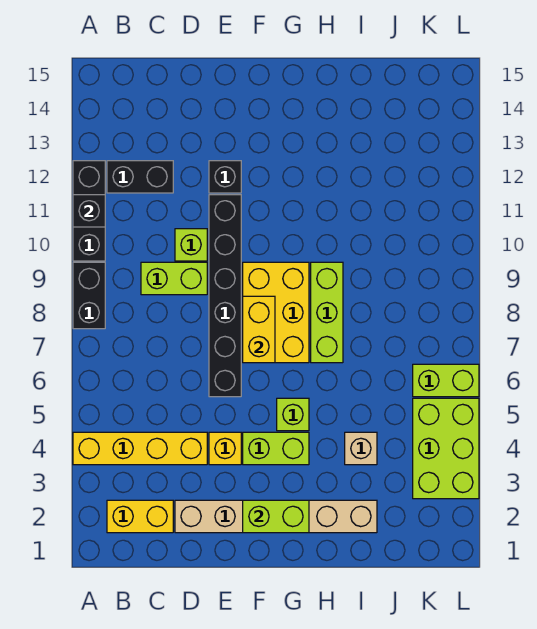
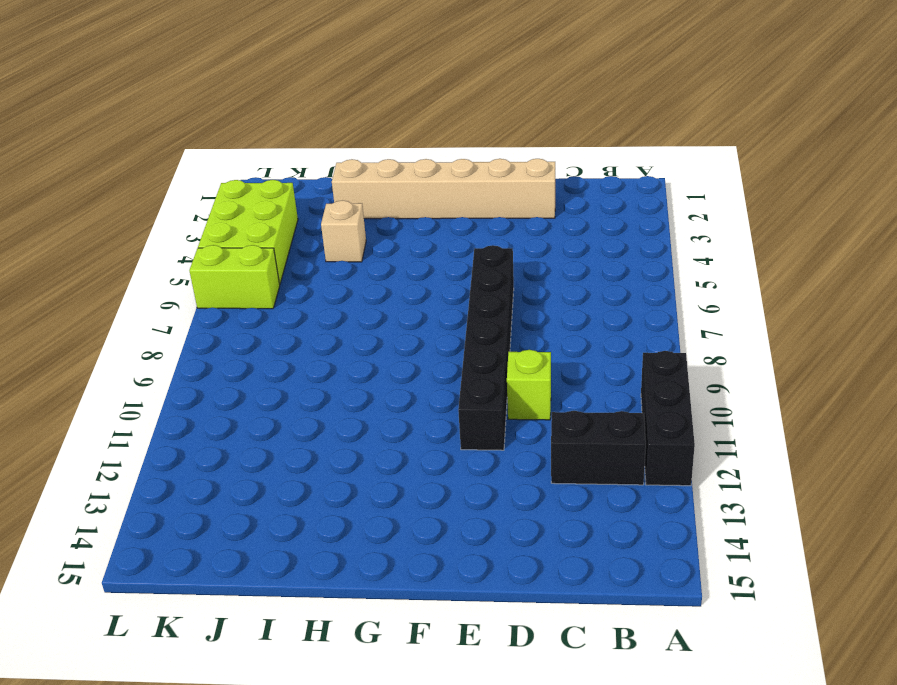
none -> yellow 1x4 brick [73,432,207,465]
none -> black 1x2 brick [73,262,105,329]
none -> yellow 1x2 brick [107,500,173,533]

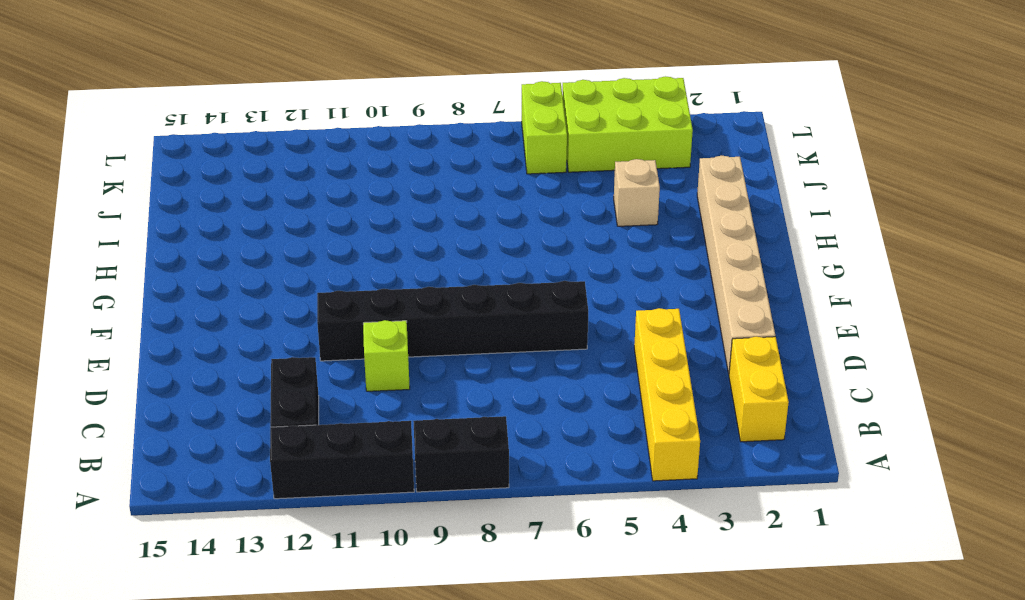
none -> lime 1x2 brick [141,262,207,295]
none -> yellow 1x1 brick [209,432,241,465]
none -> black 1x1 brick [209,161,241,193]

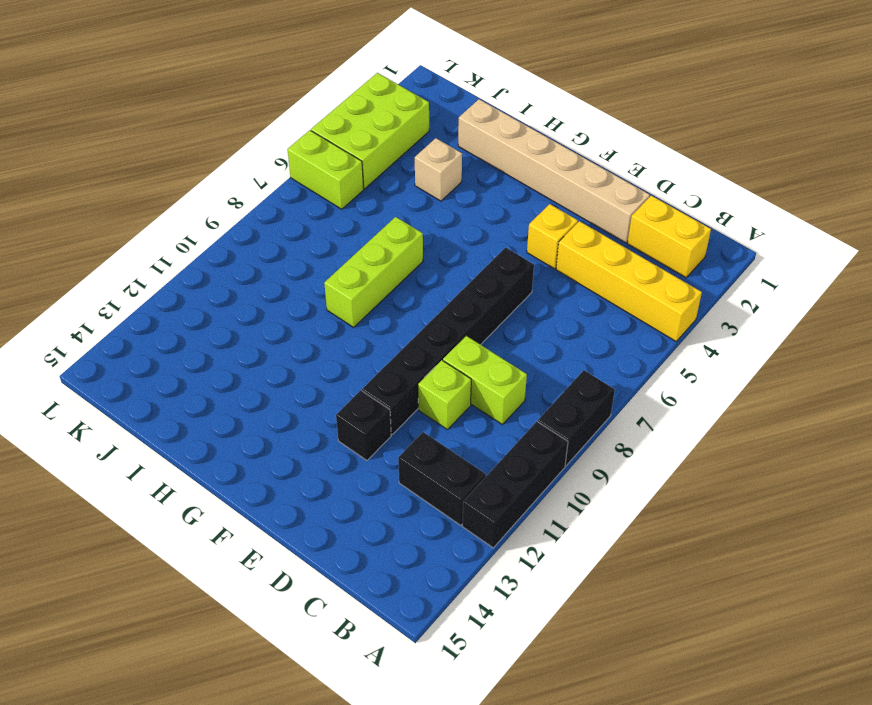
none -> lime 1x2 brick [243,432,309,465]
none -> yellow 2x3 brick [243,262,309,363]
none -> lime 1x1 brick [277,398,309,431]

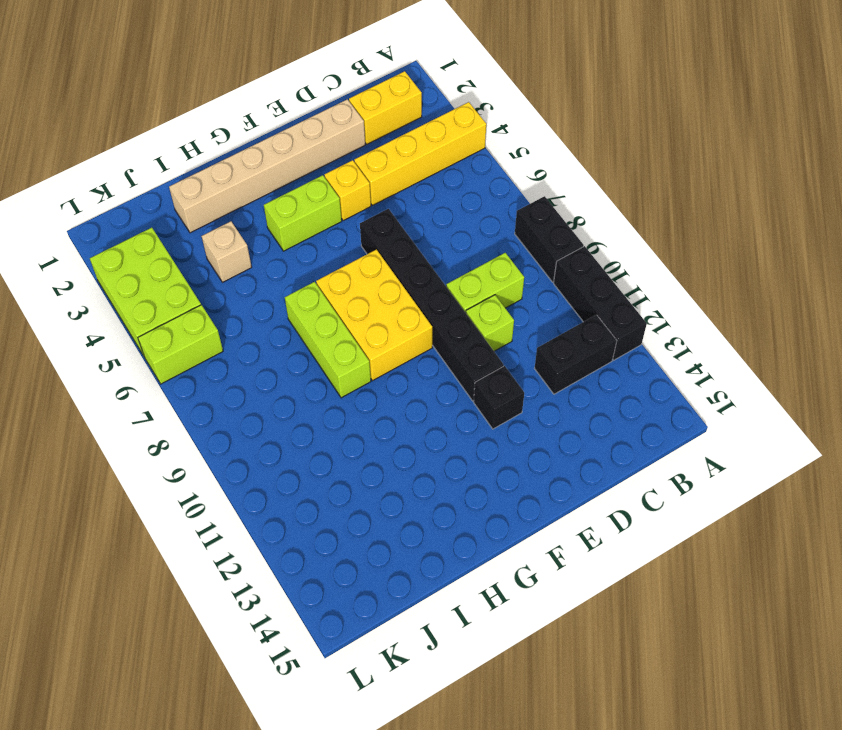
none -> lime 1x1 brick [277,398,309,431]
none -> black 1x1 brick [73,195,105,227]
none -> lime 1x2 brick [243,500,309,533]

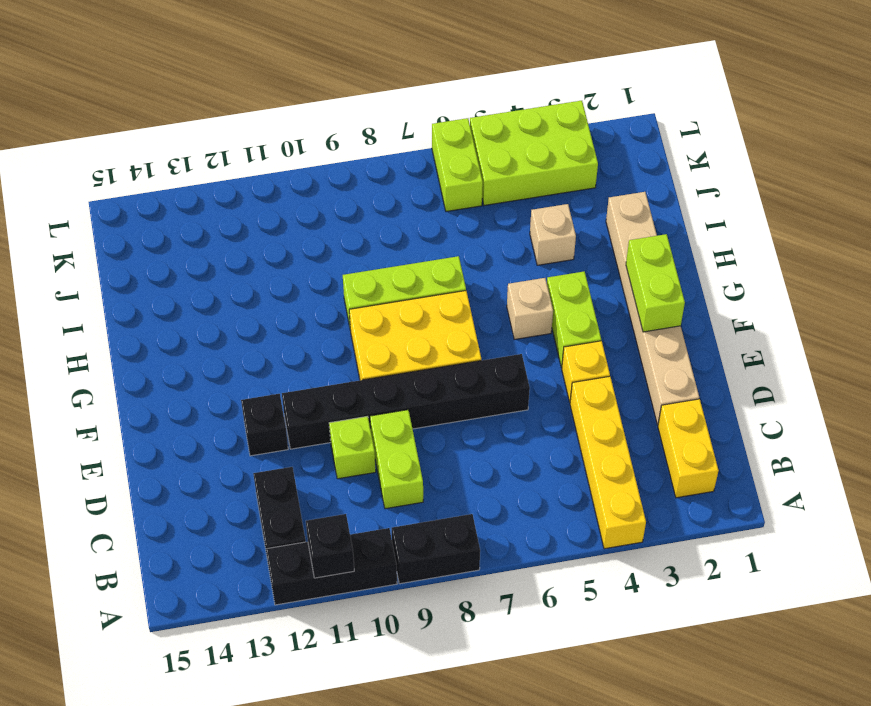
tan 1x1 brick [507,278,553,340] -> lime 1x1 brick [277,398,309,431]
none -> yellow 1x2 brick [243,296,275,363]

